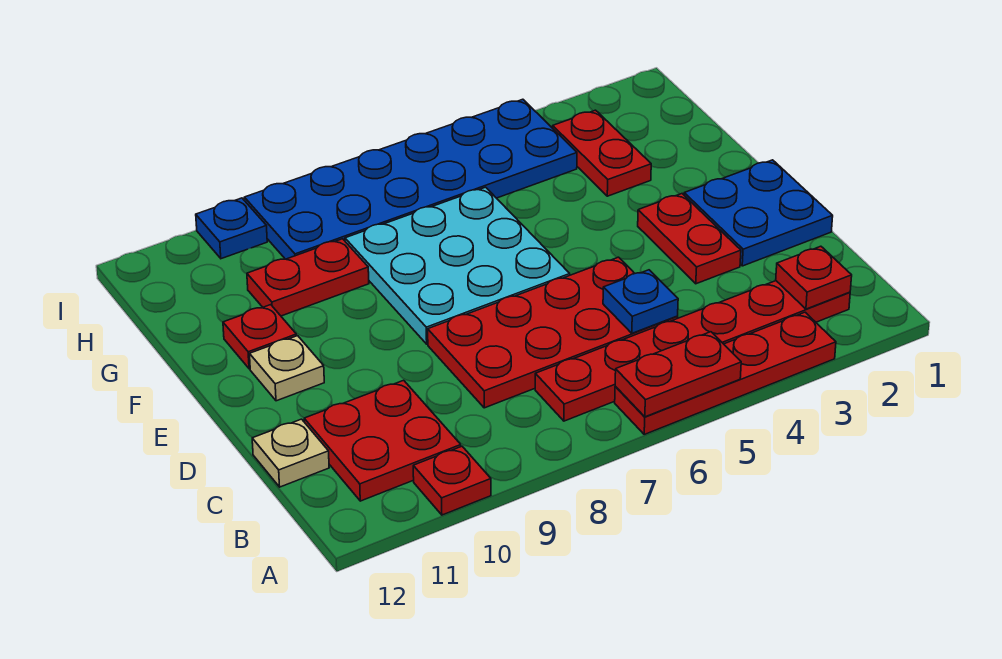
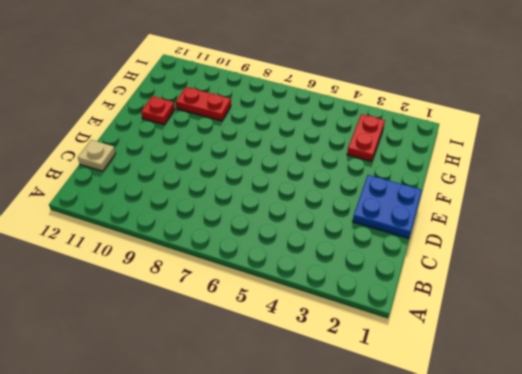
none -> red 1x4 plate [615,312,836,434]
none -> red 1x1 plate [413,446,491,515]
none -> red 1x6 plate [535,281,850,421]

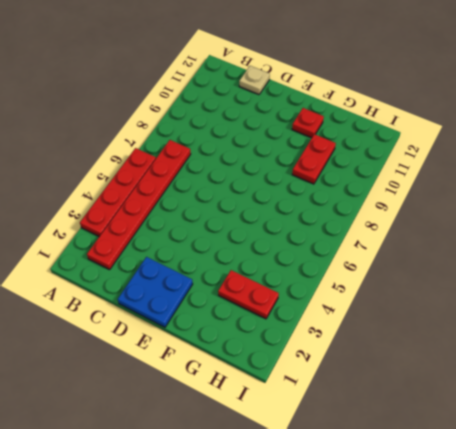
none -> red 1x1 plate [413,446,491,515]
none -> red 2x2 plate [304,380,461,501]
none -> red 2x4 plate [428,257,678,408]

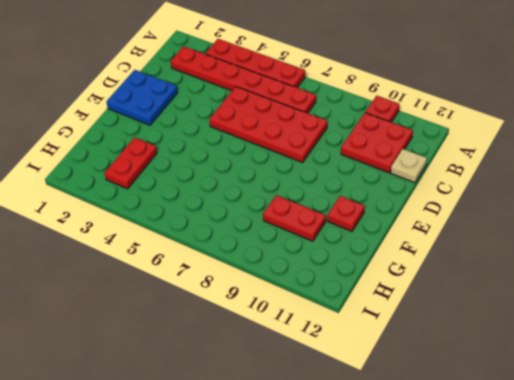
none -> red 1x2 plate [638,194,741,284]
none -> cyan 3x3 plate [345,187,570,344]
none -> tan 1x1 plate [250,336,324,401]

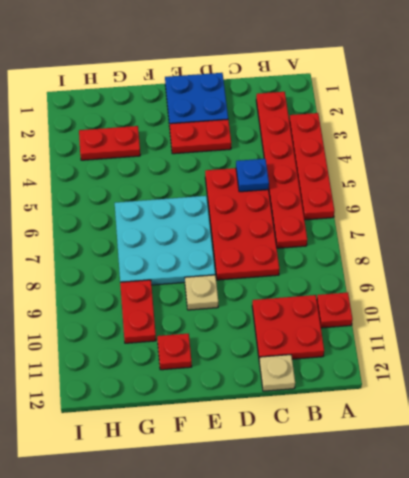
tan 1x1 plate [185,275,218,310] -> tan 1x1 plate moved to [250,336,324,401]
none -> blue 2x6 plate [244,99,577,259]
none -> blue 1x1 plate [196,198,267,259]
none -> red 1x2 plate [615,332,741,417]

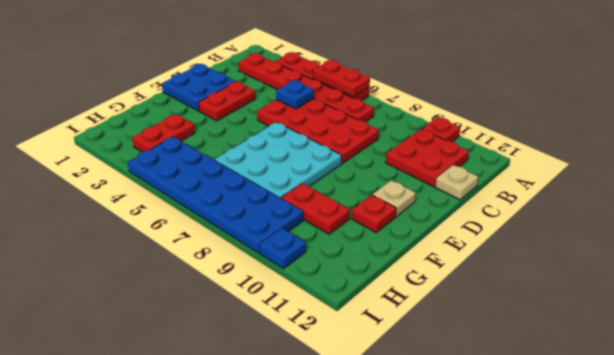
none -> red 1x1 plate [776,246,852,309]

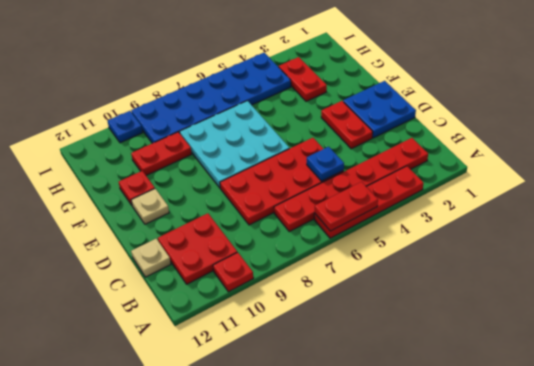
none -> red 1x1 plate [776,246,852,309]

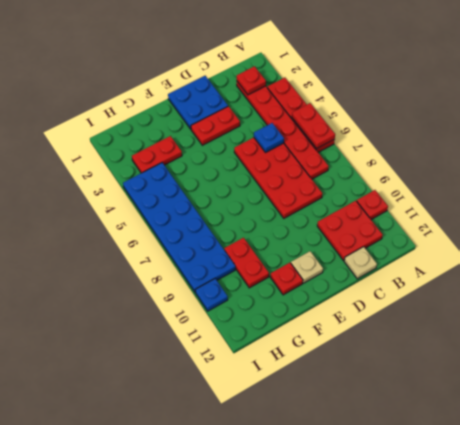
none -> cyan 3x3 plate [345,187,570,344]

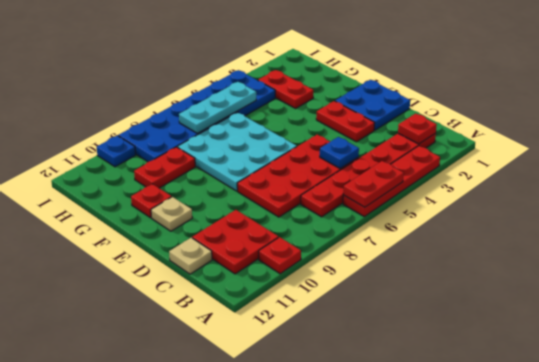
cyan 1x3 plate [179,82,256,133] -> none

